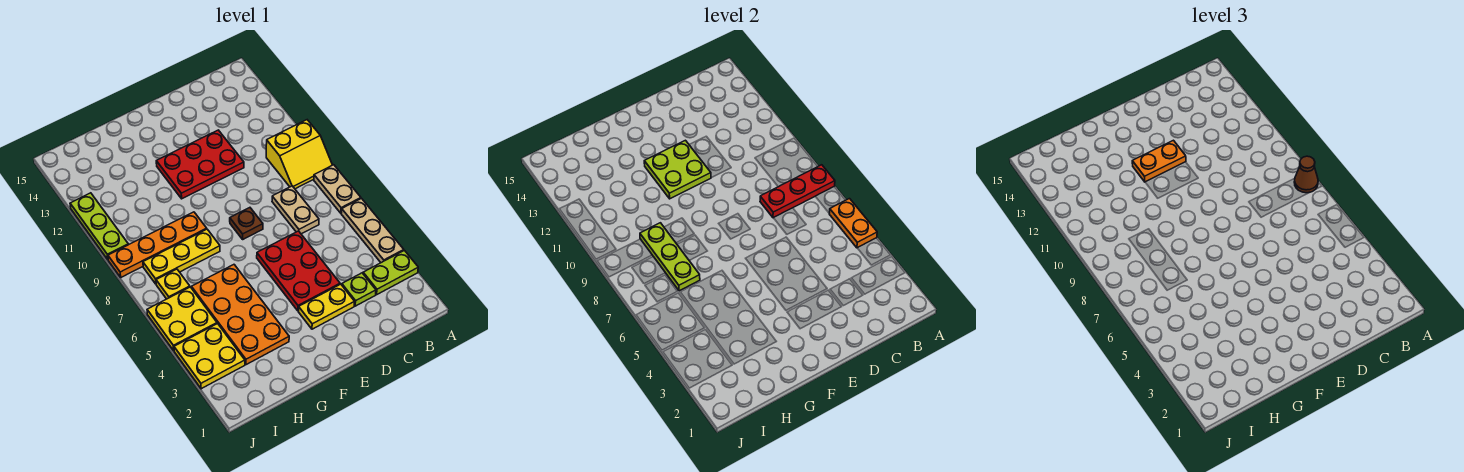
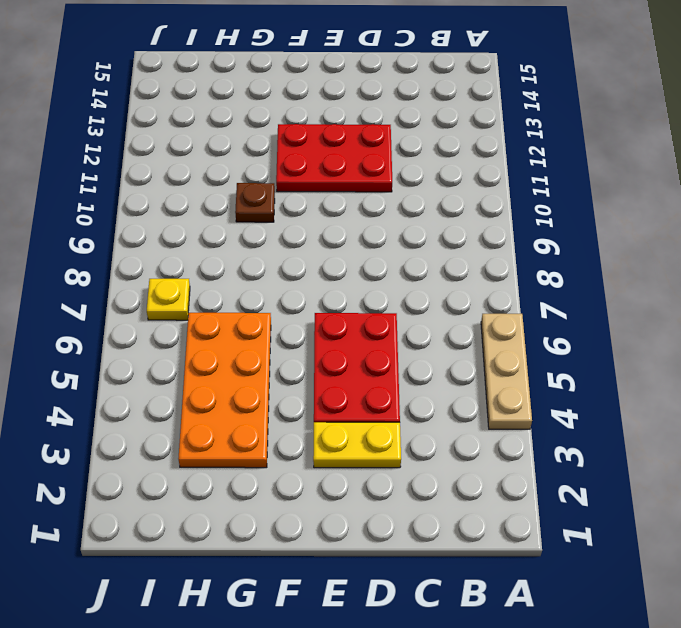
brown 1x1 plate [235,183,275,222] -> brown 1x1 plate moved to [230,208,263,239]
none -> lime 1x2 plate [363,251,418,295]
none -> tan 1x2 plate [314,165,361,213]
none -> yellow 2x2 slope [266,120,332,189]

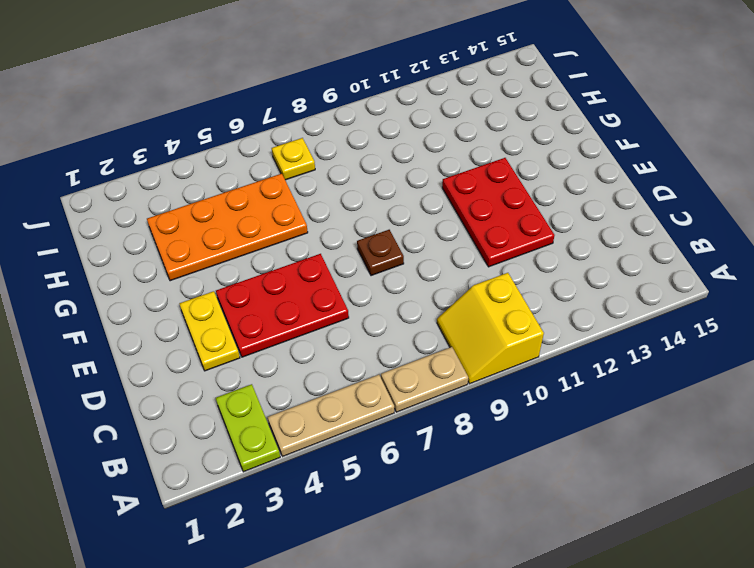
none -> lime 1x1 plate [342,273,376,306]
none -> tan 1x2 plate [272,186,319,234]
none -> yellow 1x3 plate [143,229,220,284]

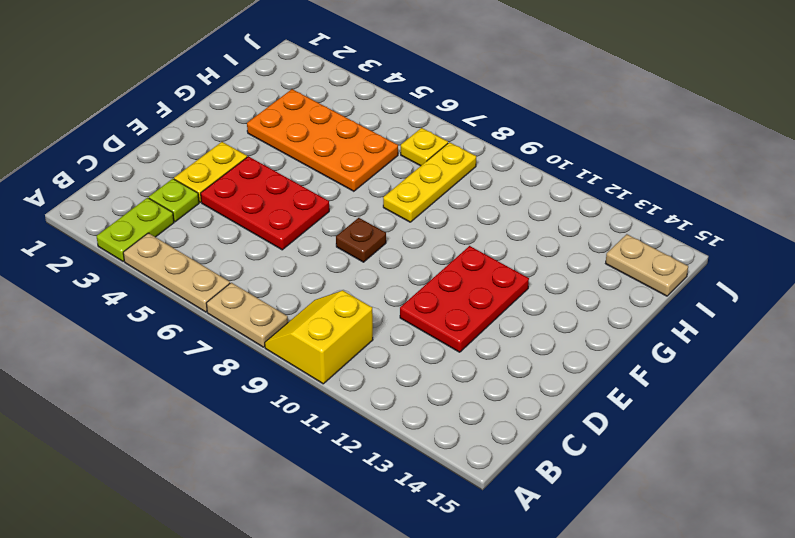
tan 1x2 plate [606,234,688,296] -> tan 1x2 plate moved to [272,186,319,234]
none -> orange 1x4 plate [108,212,207,277]
none -> yellow 2x2 plate [174,324,245,389]
none -> yellow 2x2 plate [147,287,217,351]

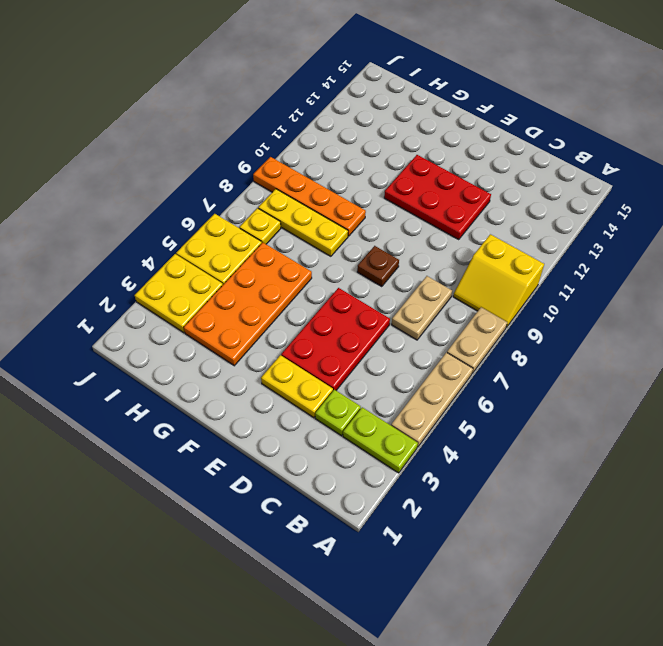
none -> lime 1x3 plate [70,193,128,259]
none -> orange 1x2 plate [829,199,877,248]
none -> red 1x3 plate [760,165,835,218]

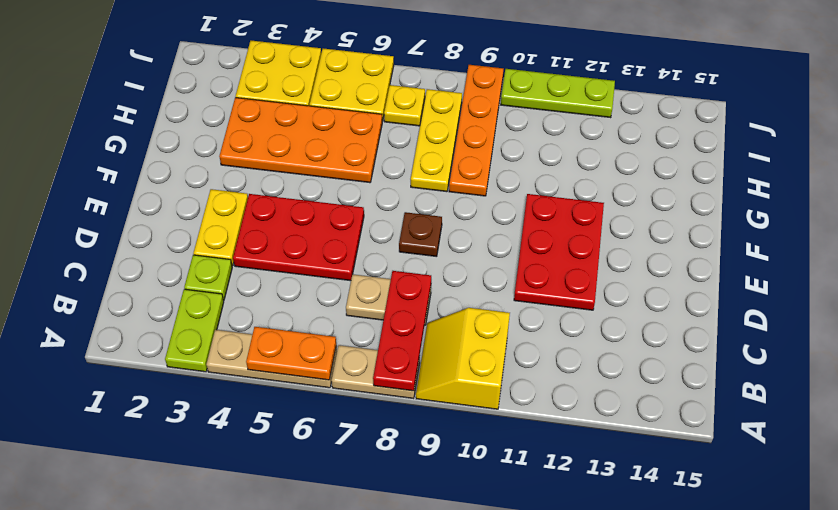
none -> lime 2x2 plate [644,140,711,199]
none -> lime 1x3 plate [640,223,700,291]
none -> brown 1x1 cone [1294,156,1318,193]

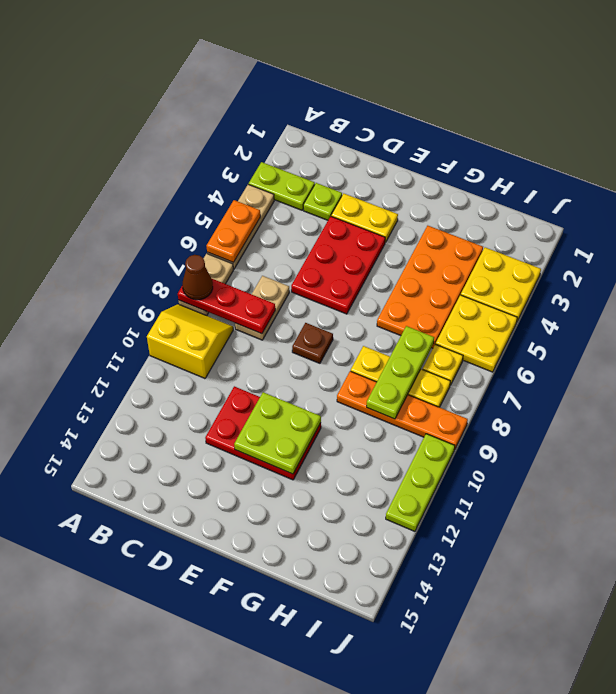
none -> orange 1x2 plate [1132,140,1186,182]

